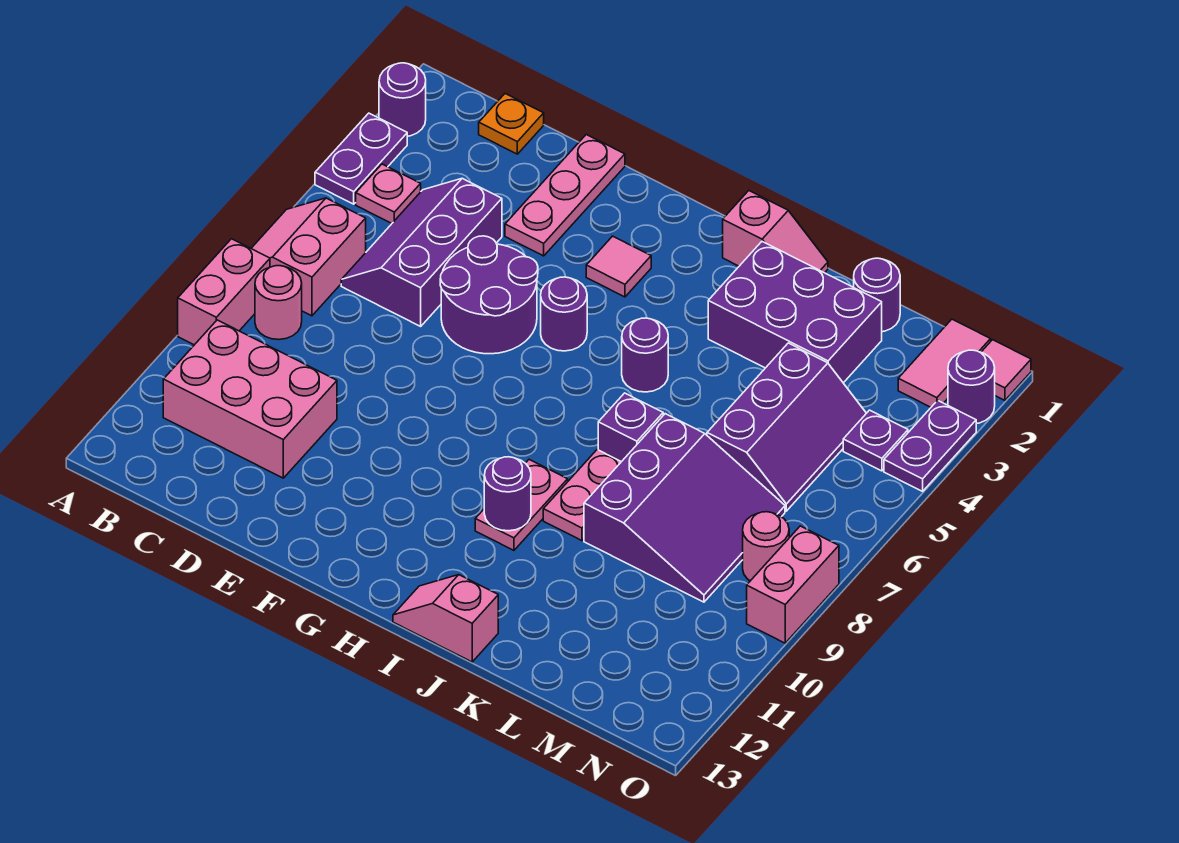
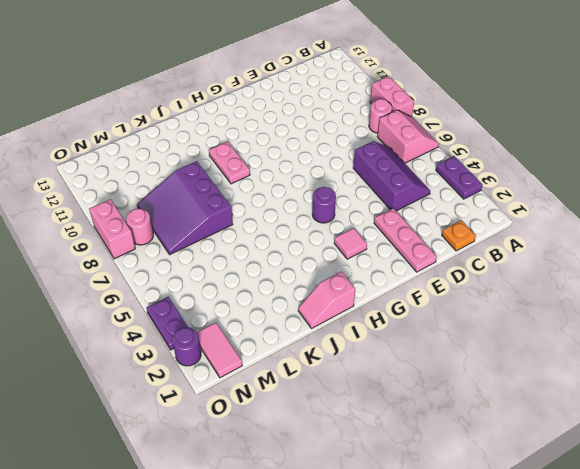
none -> purple 1x1 round brick [379,63,426,136]
none -> pink 1x1 plate [356,164,421,223]
none -> pink 2x3 brick [163,320,337,478]
none -> purple 2x2 round brick [440,236,538,354]

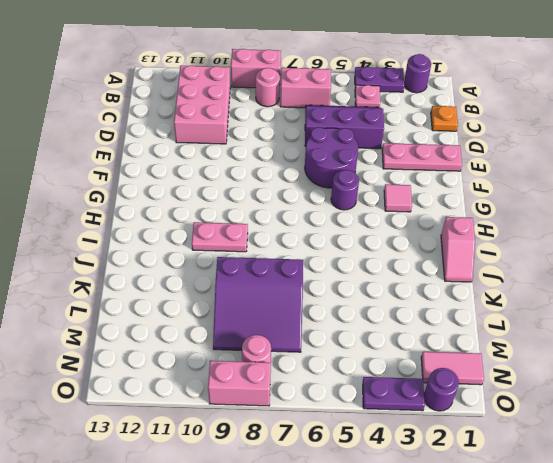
none -> purple 1x1 round brick [622,318,668,392]
none -> pink 1x2 slope [393,575,498,662]
none -> purple 2x3 brick [708,242,882,383]
none -> purple 1x1 brick [598,393,663,462]

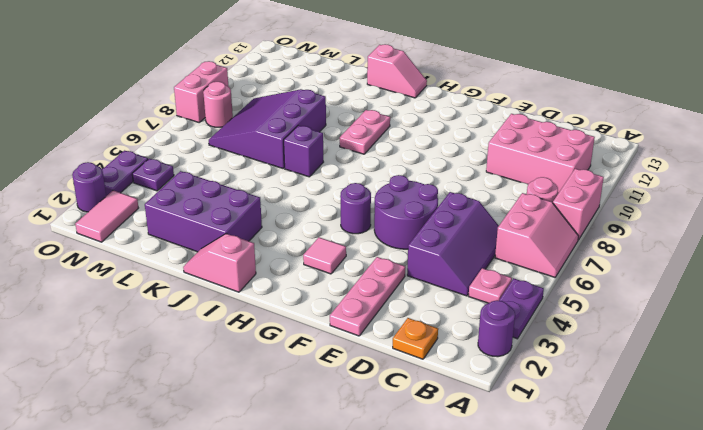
none -> purple 1x1 round brick [622,318,668,392]
none -> pink 1x2 plate [543,450,621,541]
none -> purple 1x1 round brick [854,258,900,332]
none -> purple 2x3 slope [707,343,866,511]

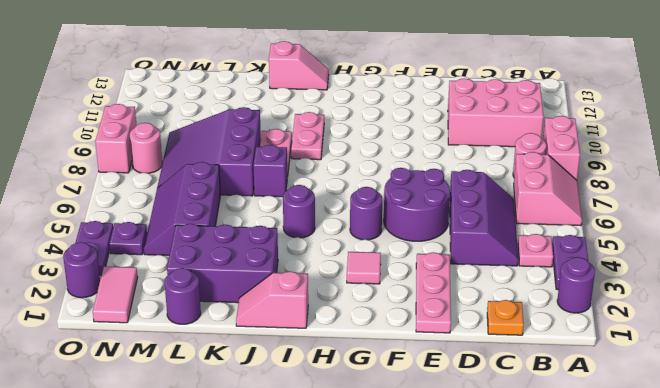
none -> pink 1x1 tile [981,340,1031,400]
none -> purple 1x1 round brick [484,457,531,531]

